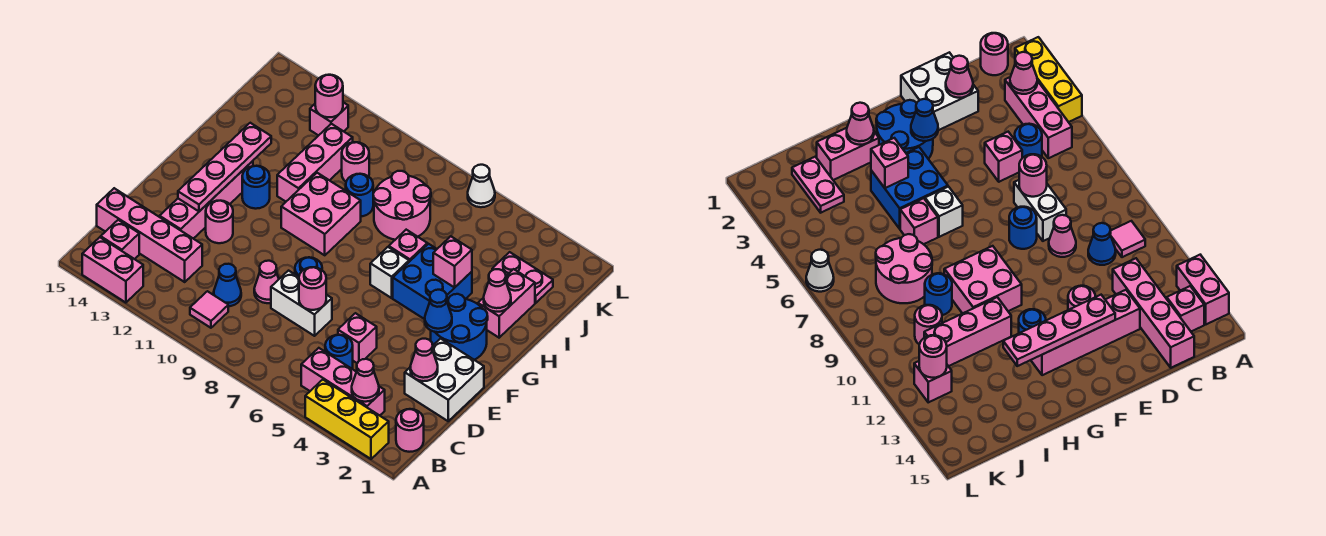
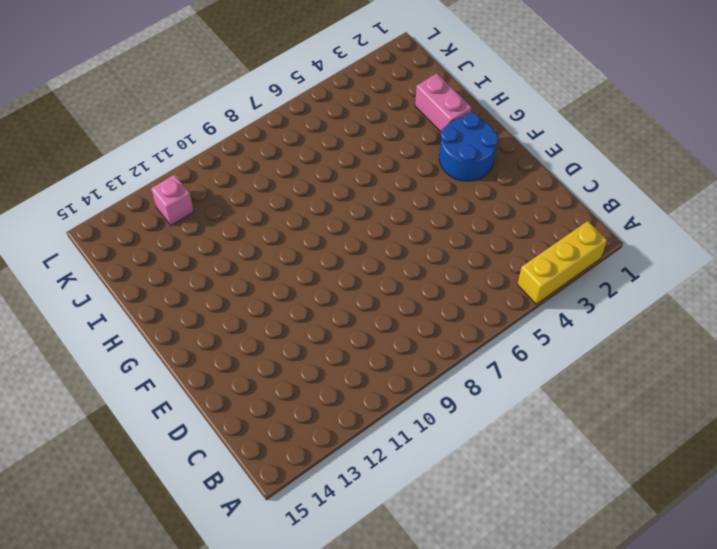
none -> pink 1x2 brick [82,237,143,303]
none -> pink 1x1 round brick [396,409,424,452]
none -> pink 1x3 brick [301,348,385,416]
none -> pink 1x1 tile [190,291,228,328]

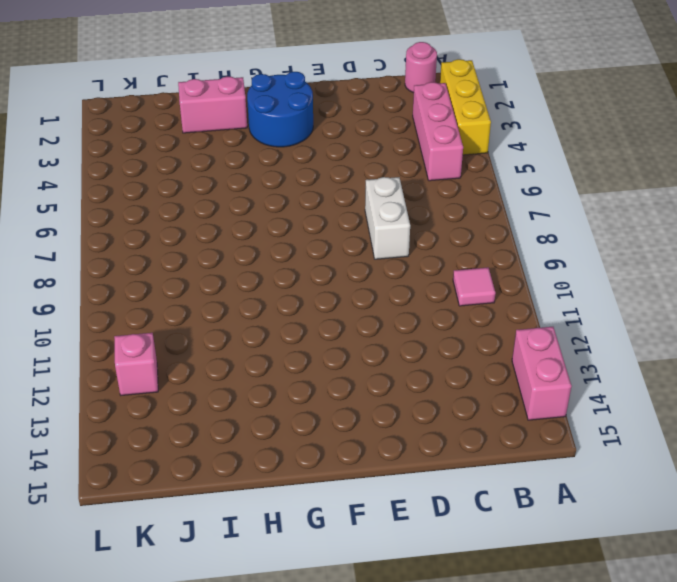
none -> pink 1x1 brick [101,220,139,259]
none -> blue 1x1 round brick [325,335,353,369]
none -> blue 1x1 cone [214,264,241,306]
none -> pink 1x4 brick [97,188,202,282]

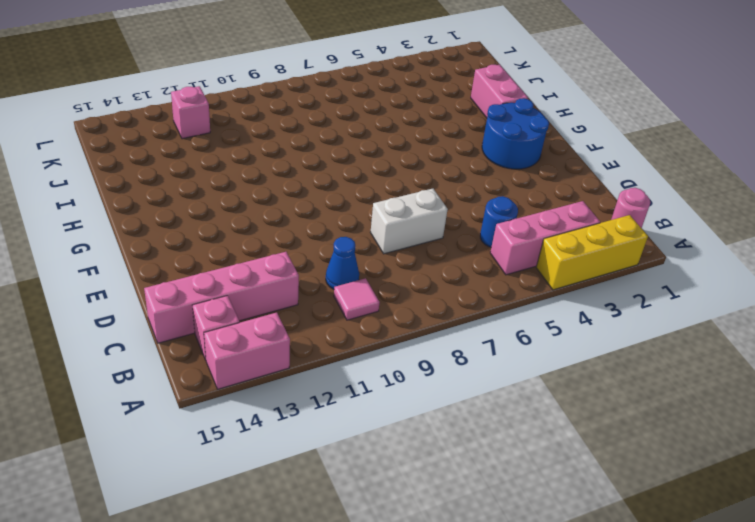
none -> white 2x2 brick [405,339,484,421]
none -> pink 1x1 brick [338,313,377,363]
none -> pink 1x1 cone [254,261,279,303]
none -> pink 1x4 brick [160,161,253,239]

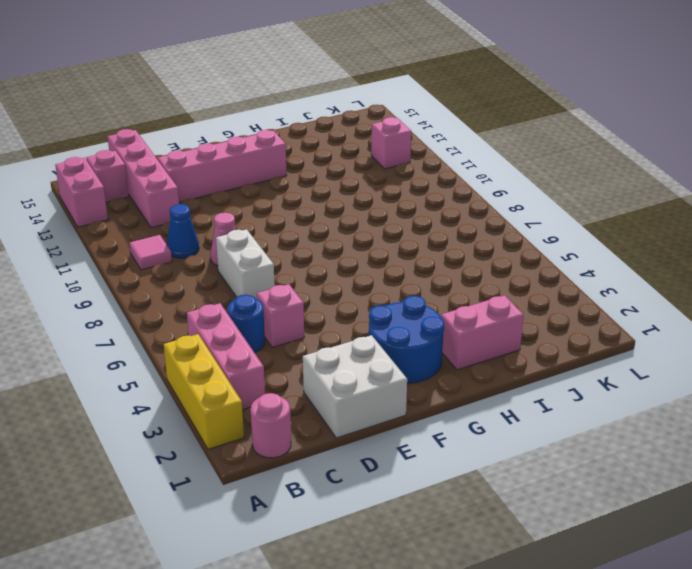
none -> blue 1x1 round brick [295,257,322,277]
none -> pink 1x1 round brick [206,201,233,243]
none -> blue 2x2 brick [393,244,472,319]
none -> white 1x1 brick [370,247,409,298]

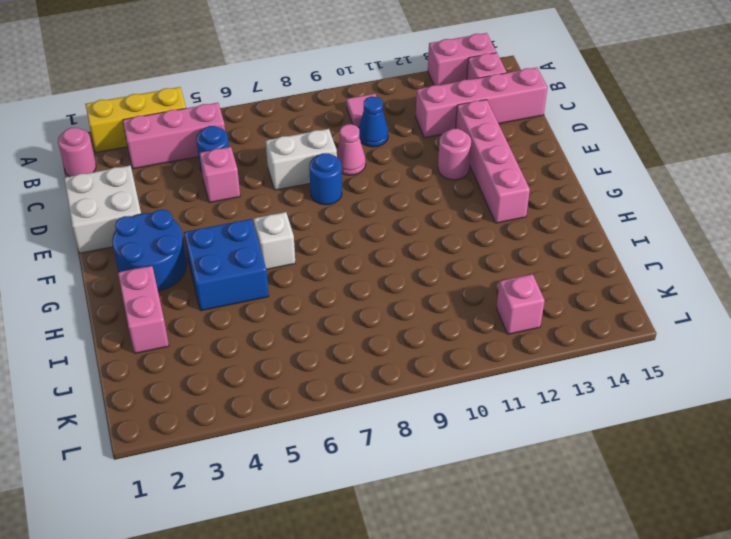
none -> pink 2x2 brick [281,173,361,255]
none -> blue 1x1 round brick [242,166,270,209]
none -> pink 1x1 brick [389,230,427,262]
none -> pink 1x3 brick [277,124,353,202]

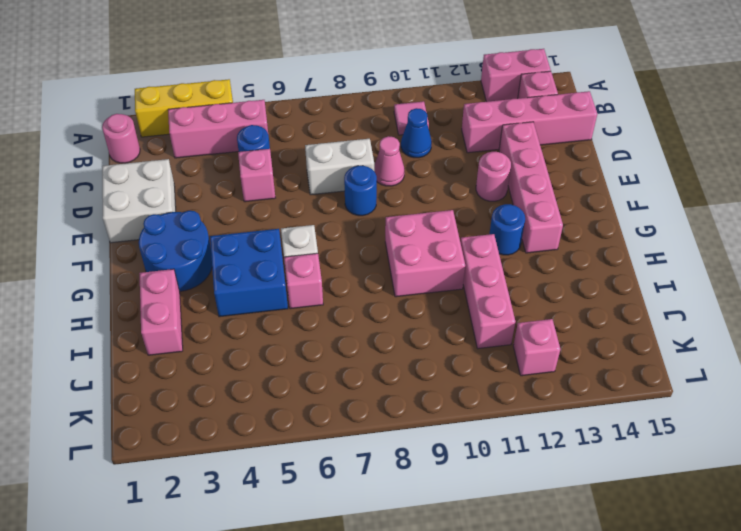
none -> pink 2x2 round brick [373,171,431,240]
none -> blue 1x1 round brick [346,174,373,216]
none -> pink 1x2 plate [492,252,553,303]
none -> pink 1x1 round brick [342,142,369,182]

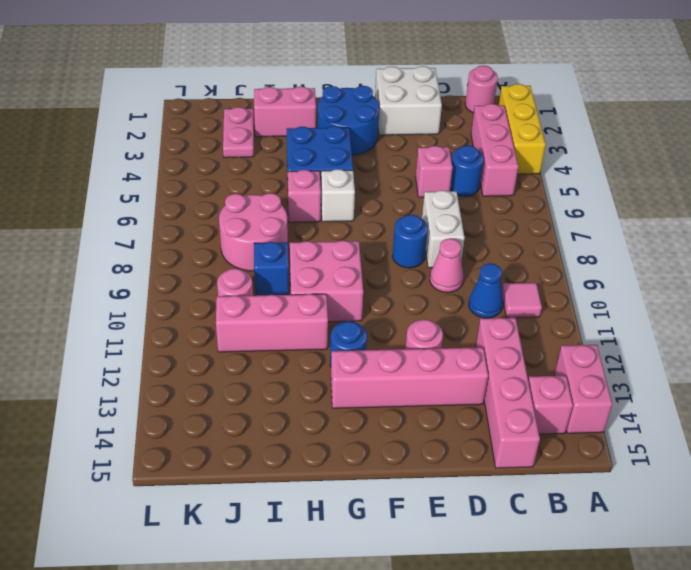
blue 1x1 brick [254,242,289,296] -> blue 1x1 round brick [346,174,373,216]
none -> pink 1x1 brick [310,102,348,136]
none -> white 1x1 cone [468,165,495,207]
none -> pink 1x1 cone [352,359,379,402]
none -> pink 1x1 cone [410,339,438,381]

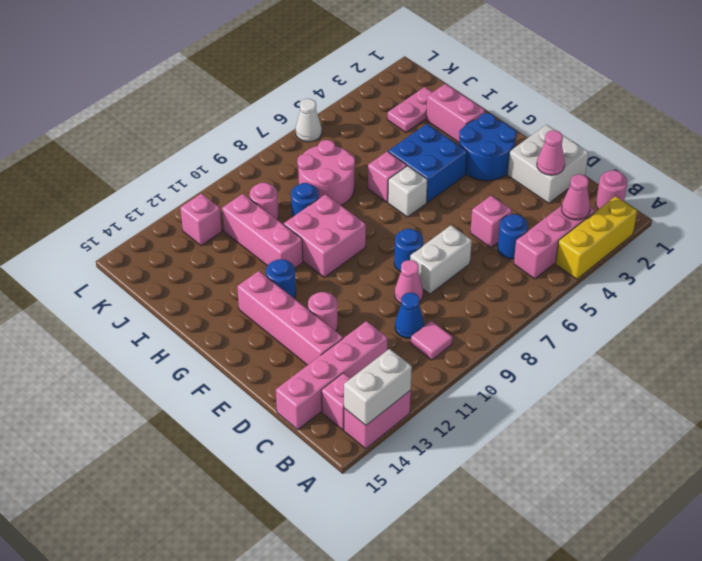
white 1x2 brick [344,349,412,425] -> none
none -> pink 1x1 round brick [299,267,326,310]
none -> pink 1x4 plate [178,123,271,211]
none -> blue 1x1 cone [425,290,452,332]
none -> pink 1x1 cone [484,269,511,312]

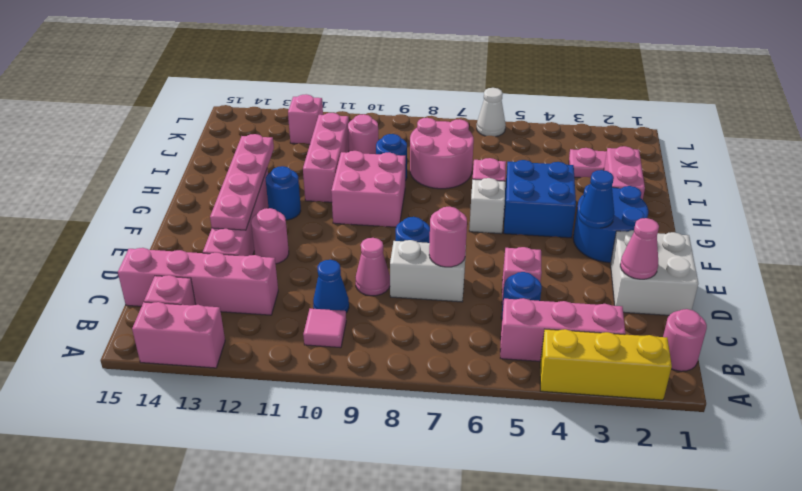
none -> pink 1x1 cone [352,359,379,402]
none -> pink 1x1 cone [484,269,511,312]
none -> pink 1x1 brick [433,236,472,287]
none -> pink 1x1 round brick [315,75,343,117]

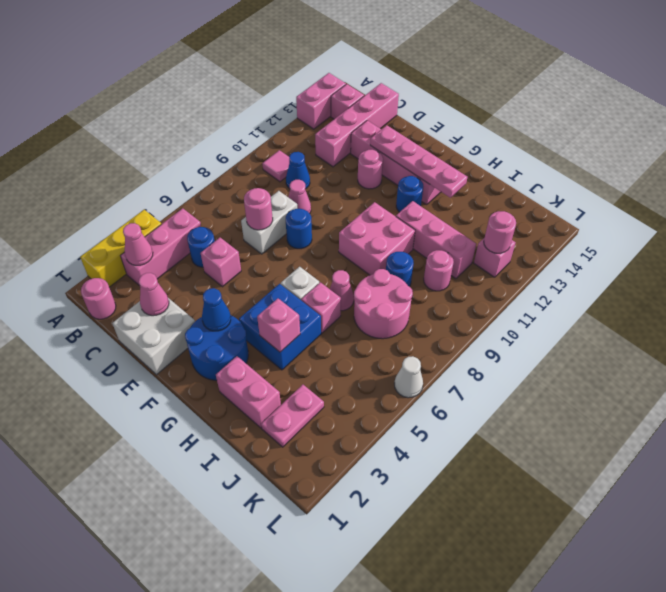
pink 1x1 cone [330,270,354,311] -> pink 1x1 cone moved to [484,269,511,312]

